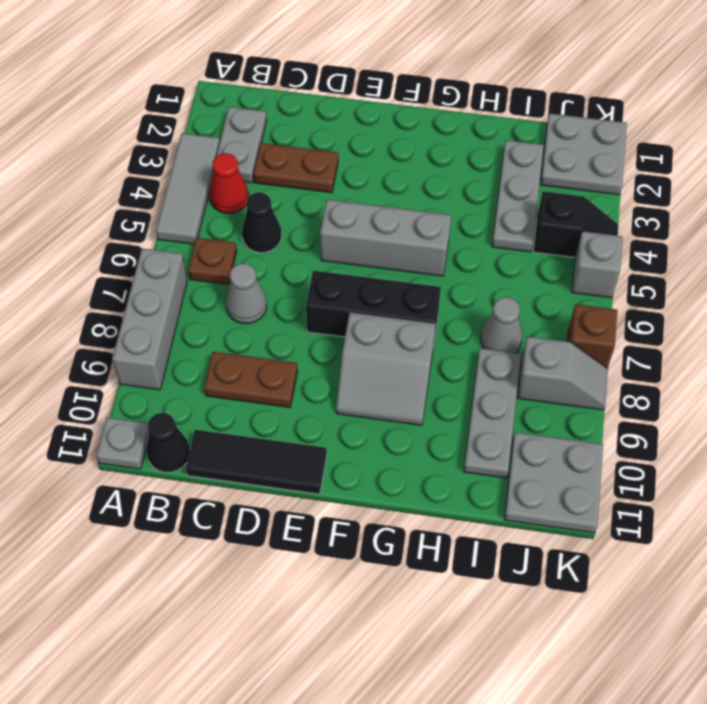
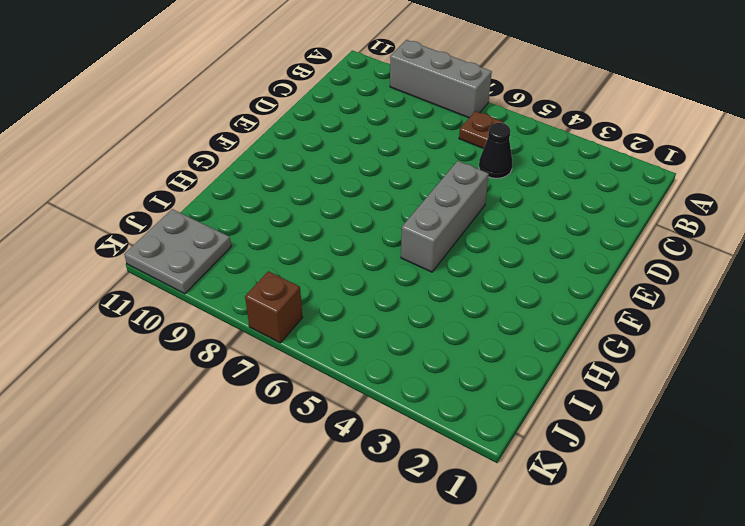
none -> grey 1x3 tile [156,133,220,244]
none -> grey 1x1 plate [96,418,149,469]
none -> grey 1x2 plate [217,107,267,183]

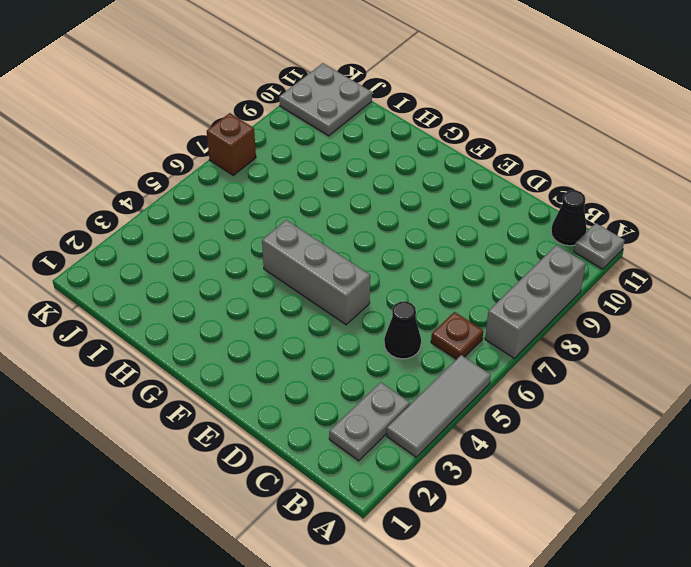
none -> red 1x1 cone [210,153,249,213]
none -> brown 1x2 plate [253,143,338,193]
none -> grey 1x1 cone [226,263,267,324]

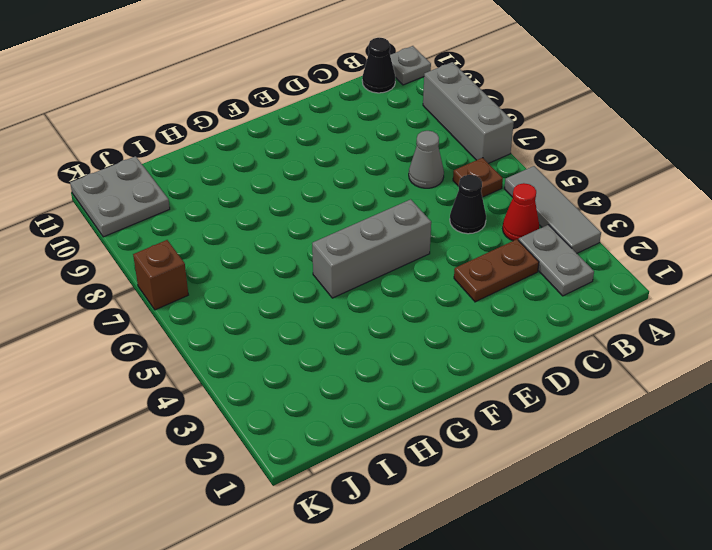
none -> brown 1x2 plate [204,352,298,407]
none -> black 1x3 tile [186,430,327,494]
none -> black 1x3 brick [306,270,441,347]

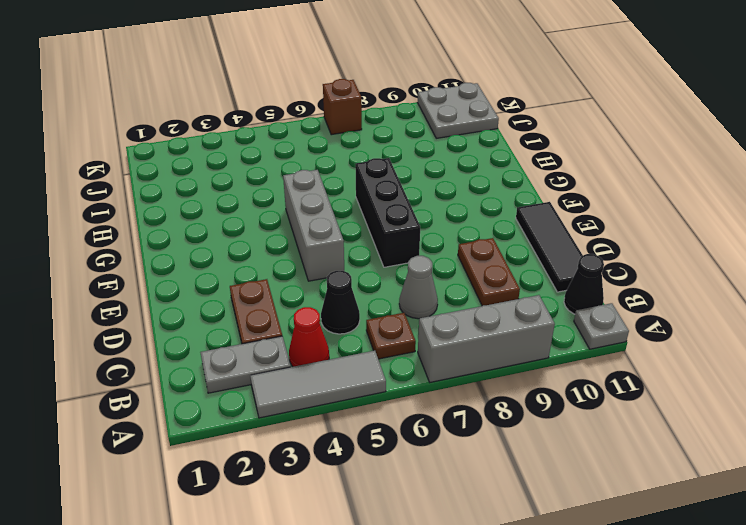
none -> grey 2x2 slope [336,313,436,425]
none -> grey 1x3 plate [492,140,544,252]
none -> grey 1x1 cone [481,297,522,353]

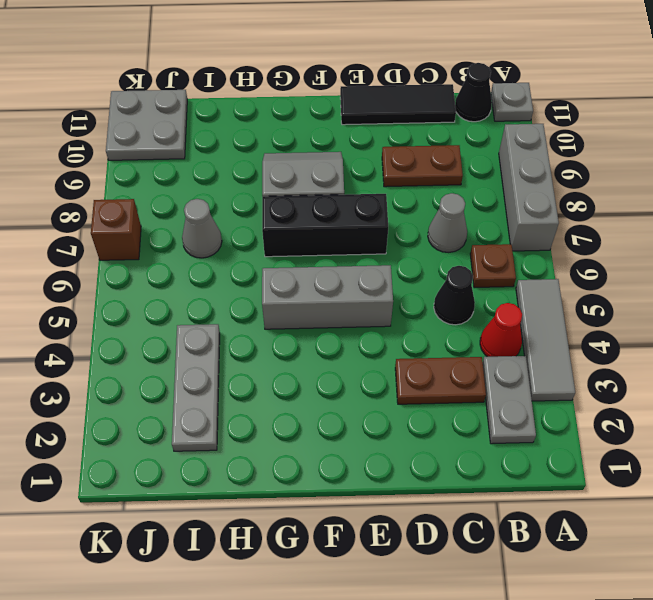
none -> grey 1x3 plate [464,348,521,478]
none -> grey 2x2 plate [541,113,627,195]
none -> black 1x2 slope [533,191,618,257]

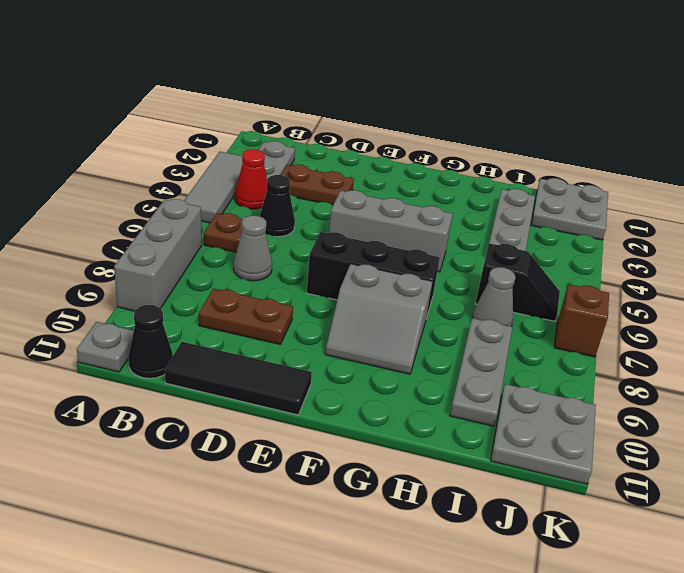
black 1x2 slope [476,243,560,321] -> black 1x2 slope moved to [533,191,618,257]
none -> grey 1x2 slope [518,336,608,410]
none -> grey 1x1 brick [572,231,623,298]

